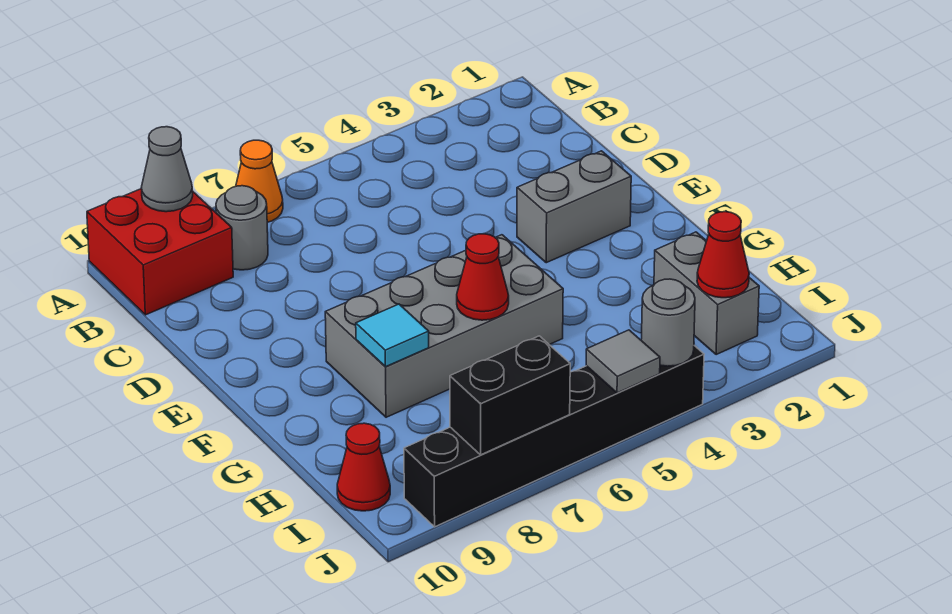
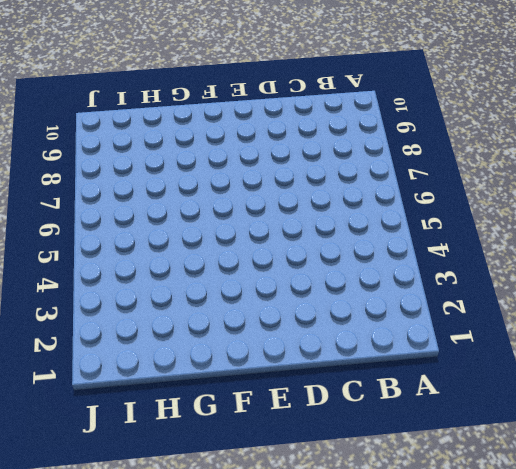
none -> orange 1x1 cone [236,140,283,222]
none -> red 2x2 brick [87,189,233,315]
none -> grey 1x1 round brick [216,186,268,270]

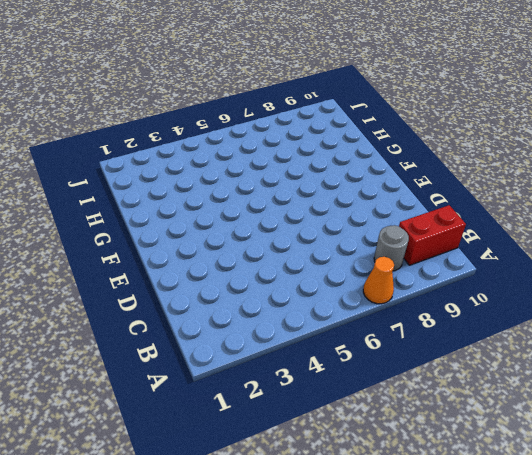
red 1x2 brick [399,205,466,265] -> red 2x2 brick [87,189,233,315]
none -> grey 1x2 brick [517,151,631,263]
none -> grey 2x4 brick [325,235,563,417]
none -> grey 1x2 brick [654,232,759,355]

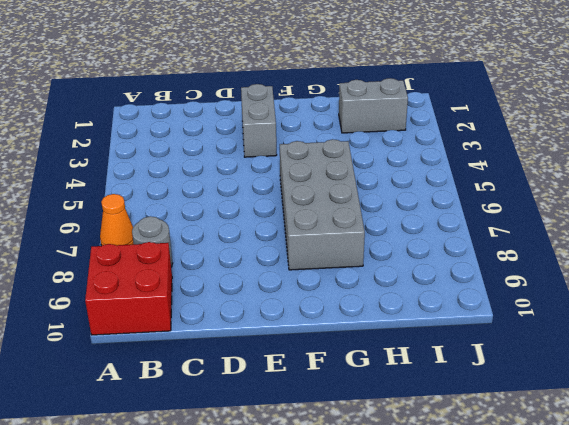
none -> red 1x1 cone [337,423,390,511]
none -> black 1x6 brick [404,346,704,527]
none -> grey 1x1 cone [141,127,193,212]

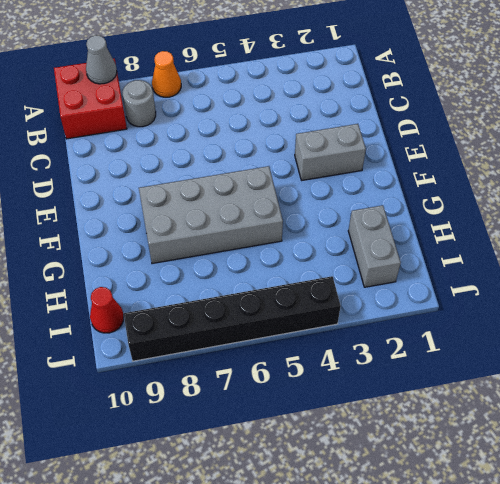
none -> red 1x1 cone [457,234,509,320]
none -> cyan 1x1 tile [356,304,429,367]
none -> red 1x1 cone [697,212,749,298]

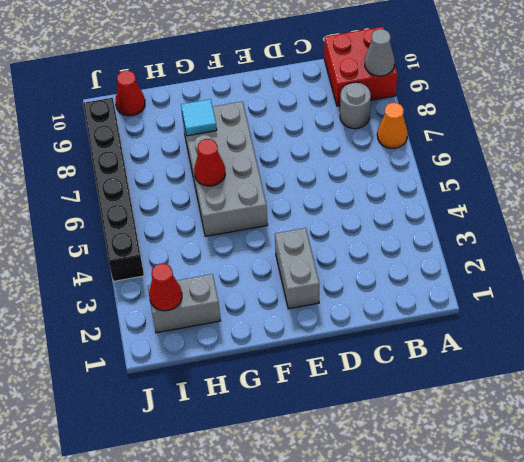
none -> grey 1x1 round brick [641,279,695,366]
none -> grey 1x1 tile [586,330,660,393]
none -> black 1x2 brick [450,336,570,455]

